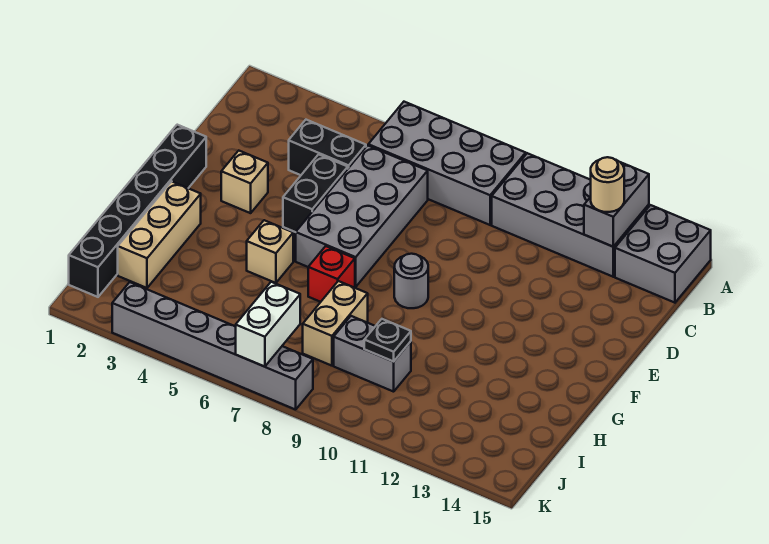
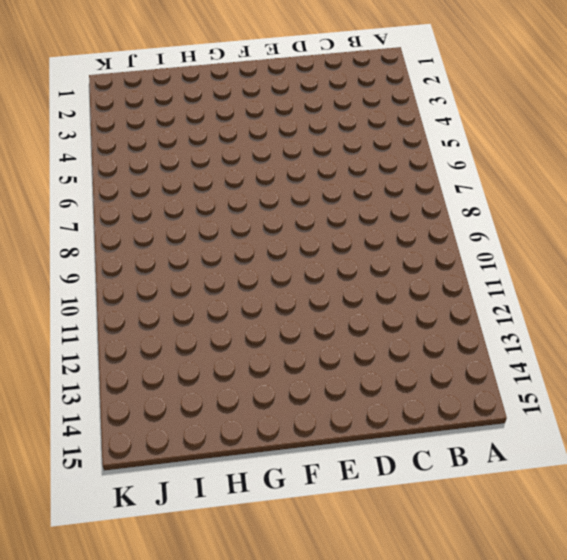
none -> grey 2x4 brick [368,102,526,225]
none -> grey 2x4 brick [492,153,649,277]
none -> grey 2x2 brick [615,205,711,303]

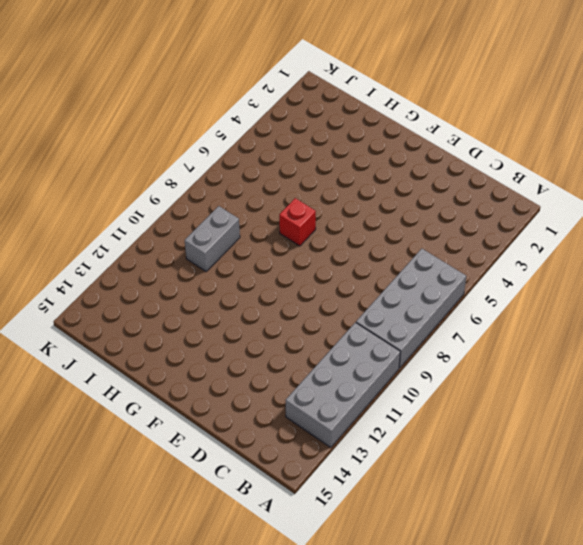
none -> grey 2x2 brick [615,205,711,303]
none -> black 1x2 brick [289,120,366,175]
none -> grey 2x4 brick [296,145,428,287]

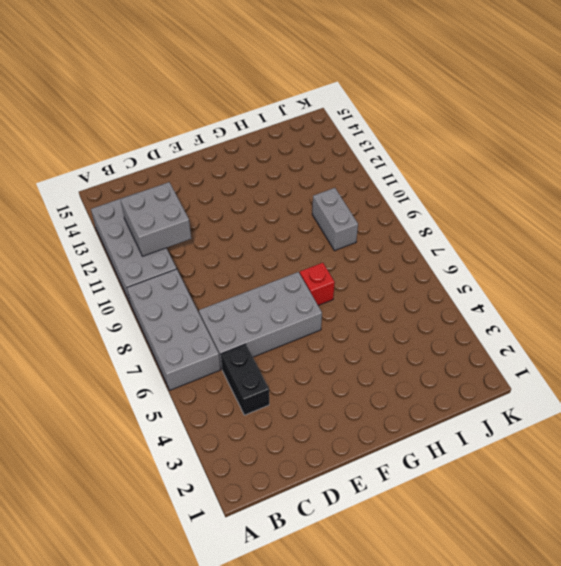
grey 2x2 brick [120,182,191,256] -> grey 2x2 brick moved to [615,205,711,303]
none -> black 1x2 brick [283,154,348,232]
none -> black 1x6 brick [69,125,206,297]
none -> tan 1x1 brick [221,151,268,213]

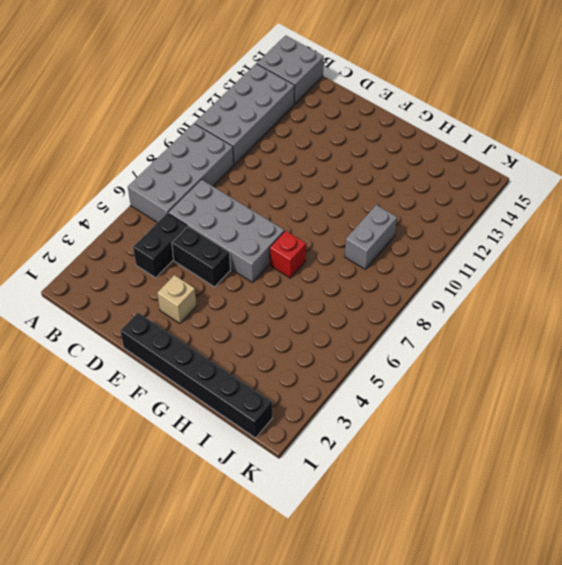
none -> grey 1x1 round brick [394,254,428,308]
none -> tan 1x3 brick [118,181,201,288]
none -> tan 1x1 brick [247,220,293,283]

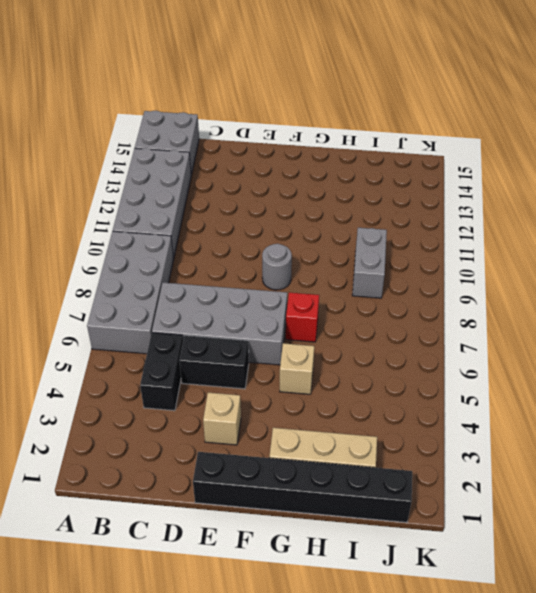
none -> tan 1x2 brick [303,281,368,366]
none -> grey 1x6 brick [112,282,313,410]
none -> grey 1x2 brick [584,163,649,247]

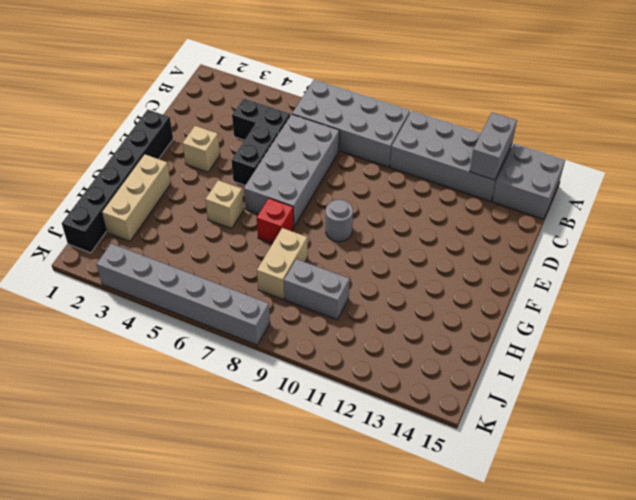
none -> black 1x1 plate [364,319,411,362]
none -> white 1x2 brick [236,282,300,367]
none -> tan 1x1 round brick [591,157,624,212]

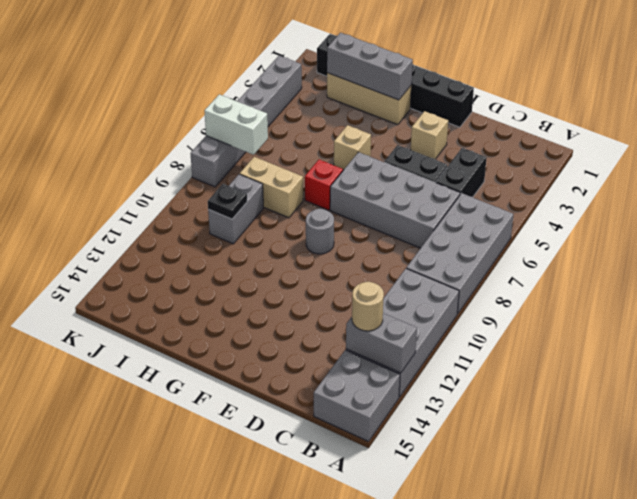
grey 1x3 brick [327,33,413,100] -> none

